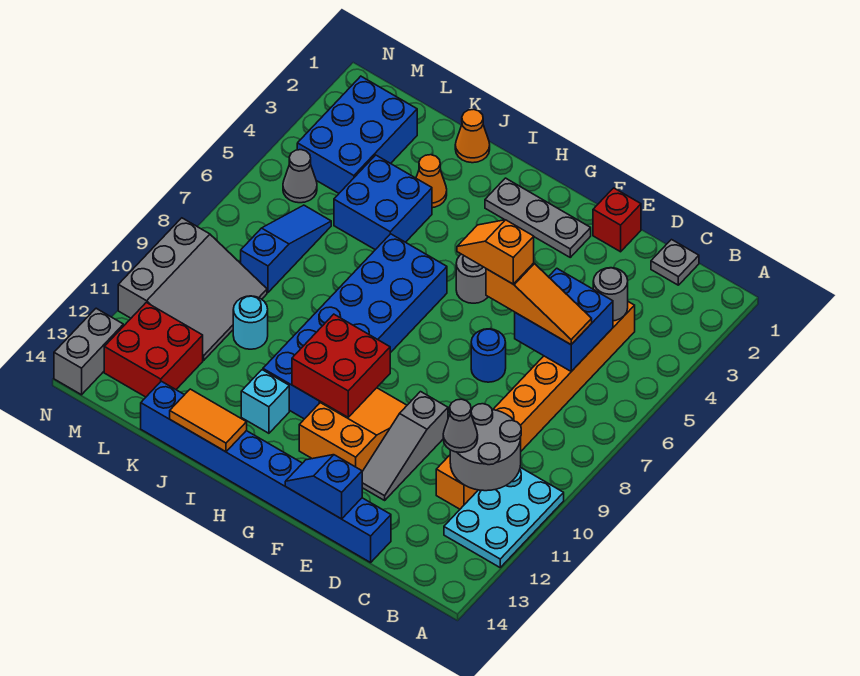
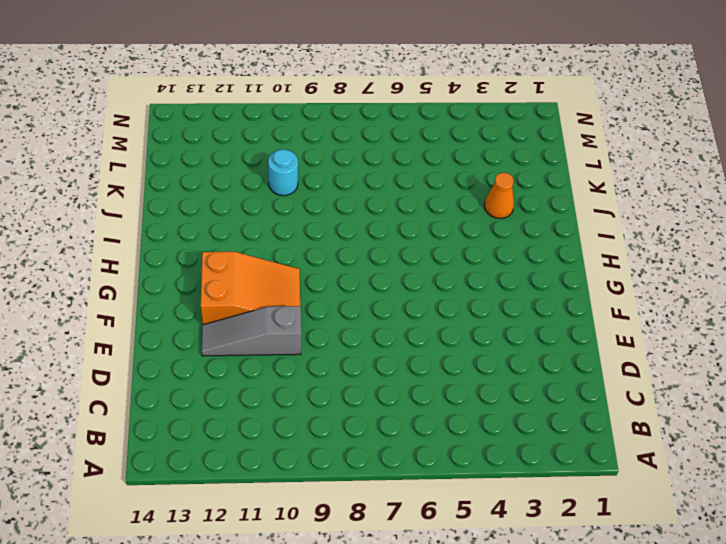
none -> cyan 2x3 plate [444,467,564,567]
none -> grey 1x1 plate [651,240,699,285]
none -> orange 1x8 brick [436,302,635,509]
none -> blue 1x8 brick [141,381,391,562]

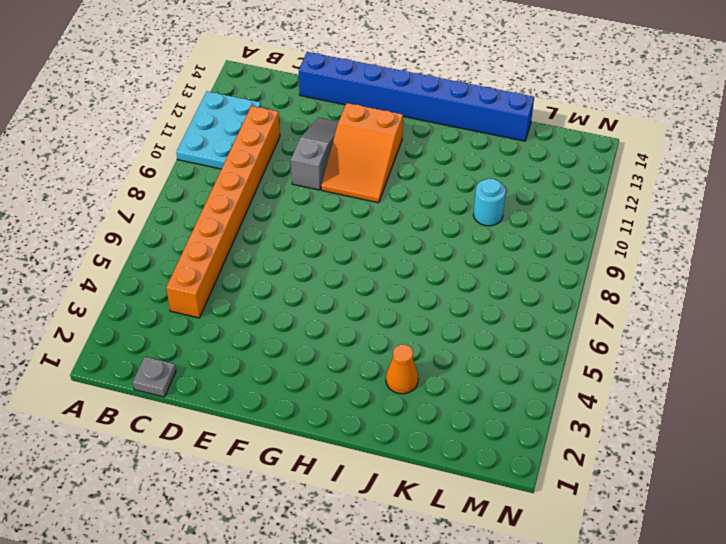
none -> red 1x1 brick [593,188,641,252]
none -> blue 1x1 round brick [471,329,506,382]
none -> grey 1x3 plate [485,178,591,257]
none -> grey 1x1 round brick [456,254,488,303]

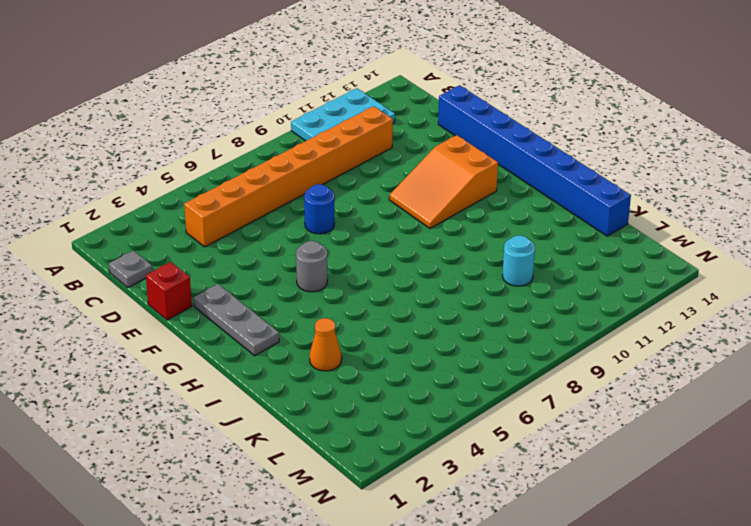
none -> grey 1x3 slope [362,392,448,500]
none -> blue 2x6 brick [263,234,447,419]
none -> cyan 1x1 brick [241,370,289,433]
none -> orange 1x1 cone [455,109,490,163]

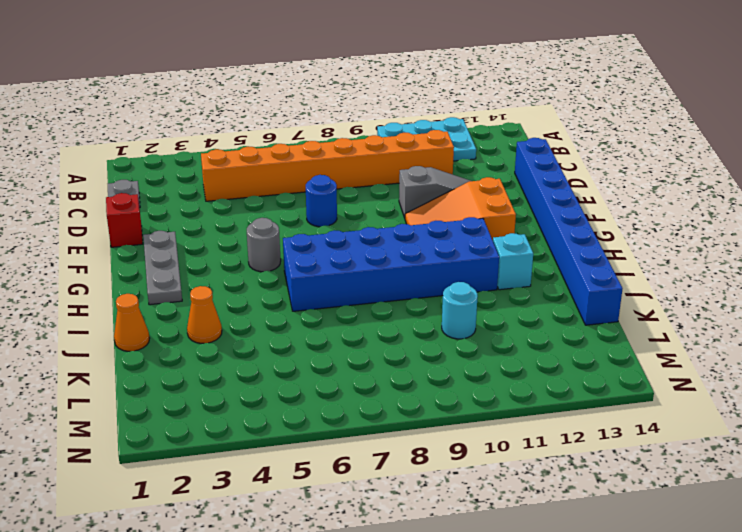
none -> blue 2x2 brick [334,155,432,250]
none -> blue 2x3 brick [297,76,417,193]
none -> blue 1x3 slope [241,205,331,292]
none -> grey 3x3 slope [118,218,267,360]

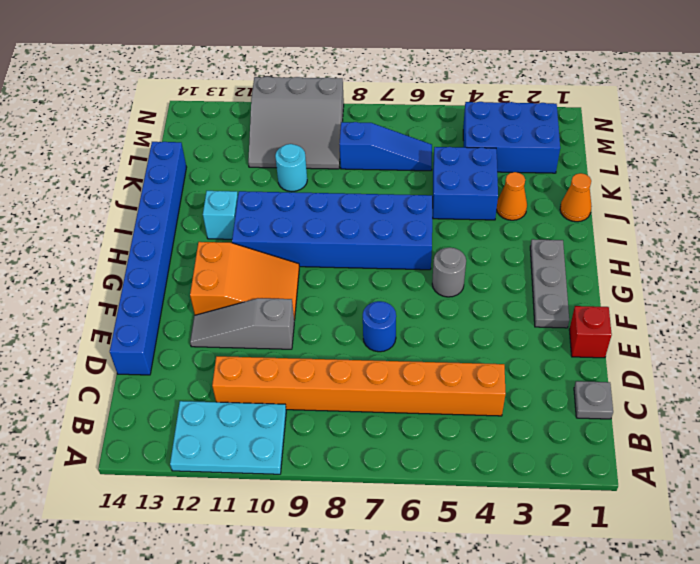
none -> red 2x2 brick [104,302,203,397]
none -> grey 1x1 cone [283,150,317,203]
none -> grey 1x2 brick [54,308,123,395]
none -> grey 2x2 round brick [450,404,521,491]

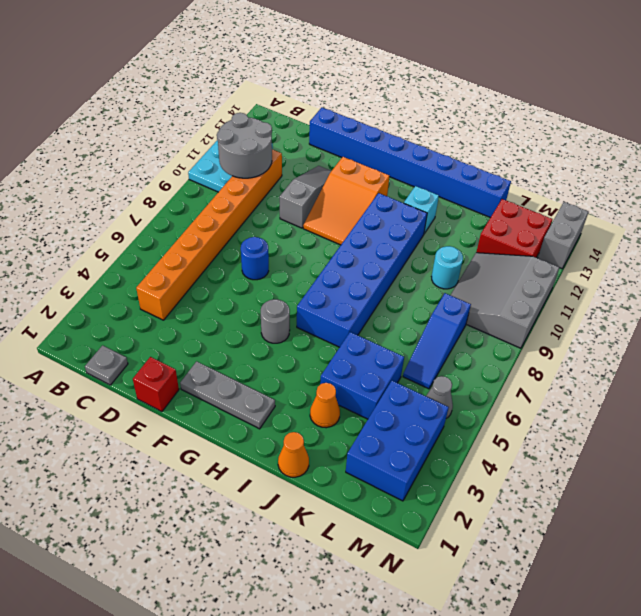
none -> grey 1x1 round brick [593,268,628,321]
none -> blue 2x2 brick [515,268,613,371]
none -> blue 1x2 slope [285,455,362,519]
none -> red 2x2 brick [292,314,390,417]

